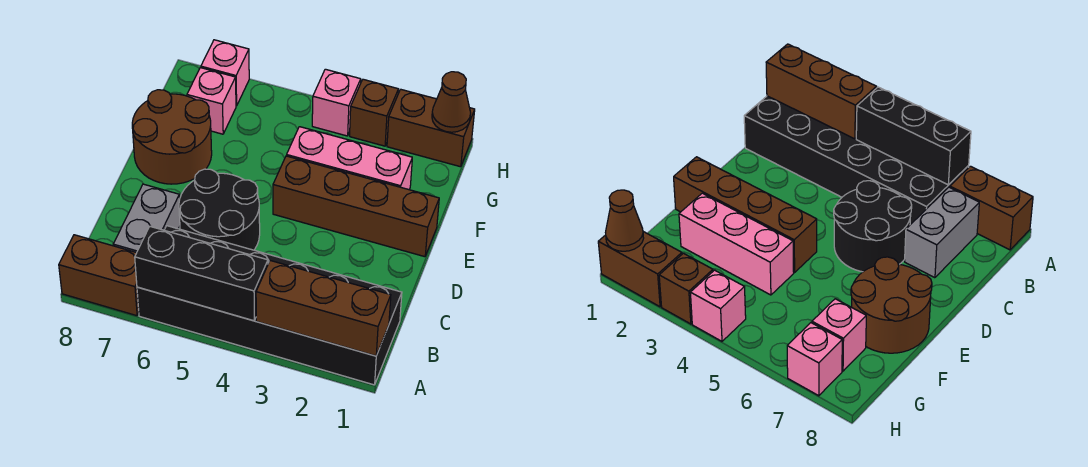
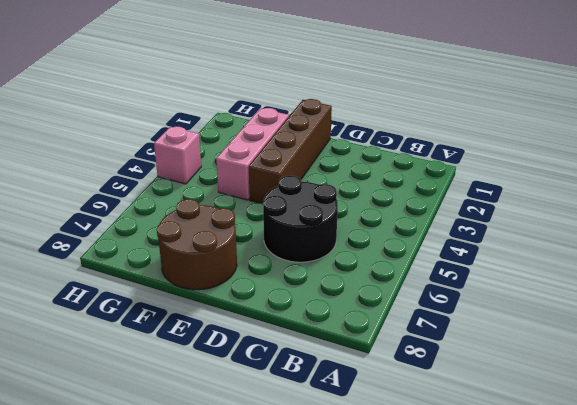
none -> black 2x6 brick [137,226,402,385]
none -> brown 1x2 brick [59,235,139,316]
none -> grey 1x2 brick [113,184,180,253]

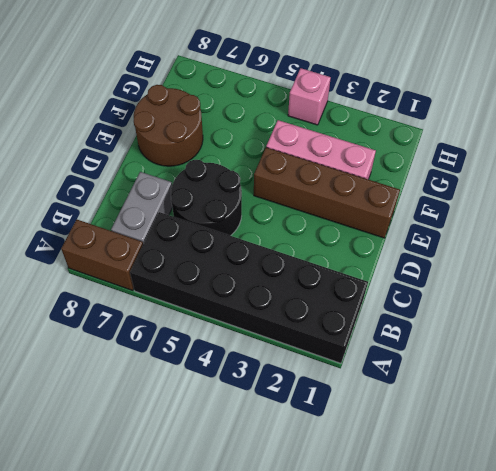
none -> pink 1x1 brick [187,68,236,134]
none -> brown 1x2 brick [387,89,475,167]
none -> brown 1x1 brick [350,79,398,146]

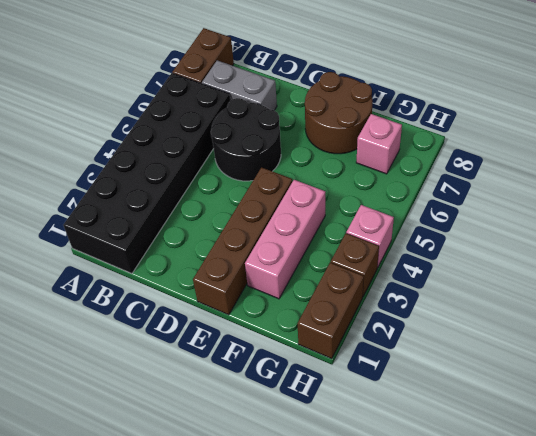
none -> pink 1x1 brick [201,40,249,106]
none -> brown 1x3 brick [256,261,391,356]
none -> black 1x3 brick [135,226,268,321]

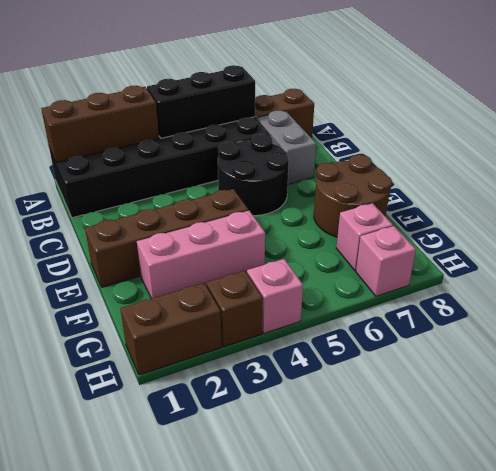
none -> brown 1x1 cone [432,72,471,132]

